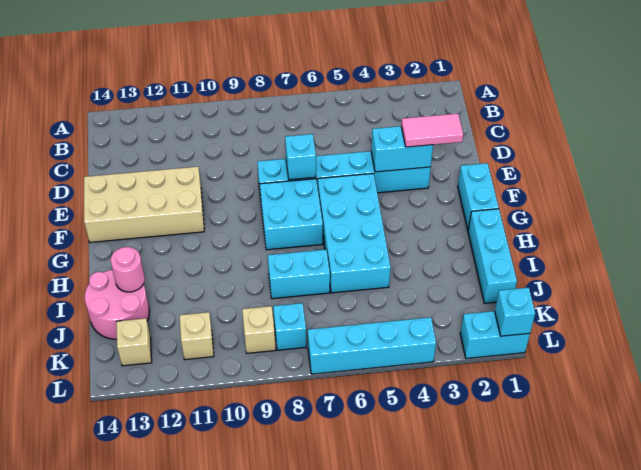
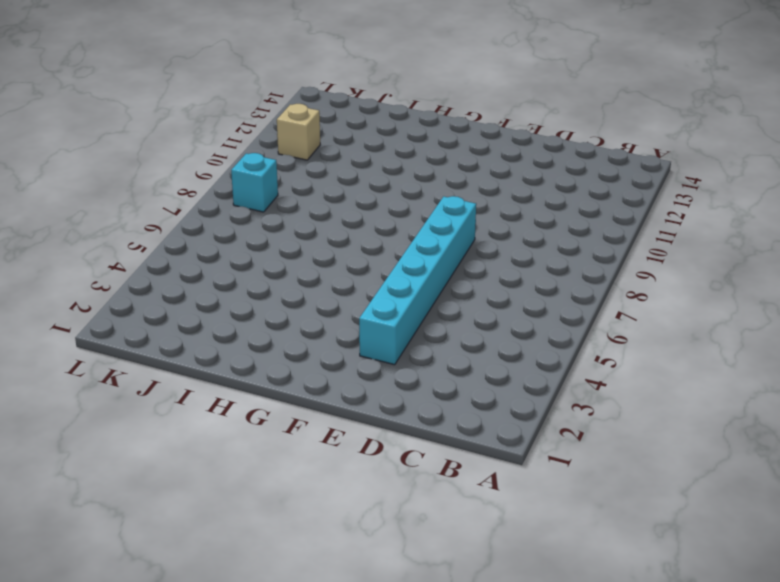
none -> tan 2x4 brick [84,167,204,242]
none -> cyan 1x2 brick [458,163,499,230]
none -> cyan 2x4 brick [318,173,391,293]

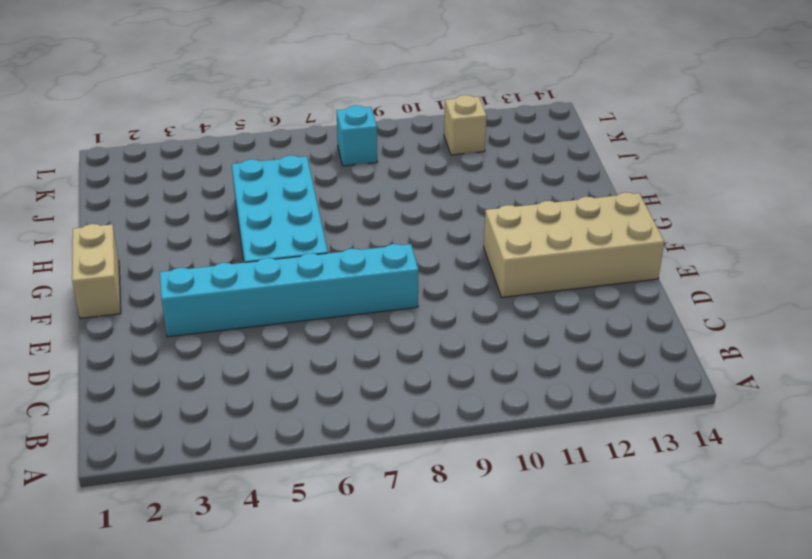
tan 1x2 brick [72,224,121,318] -> cyan 1x2 brick [458,163,499,230]
none -> cyan 2x2 brick [260,179,323,250]
none -> cyan 1x3 brick [468,209,517,303]
none -> cyan 1x2 brick [268,250,330,299]

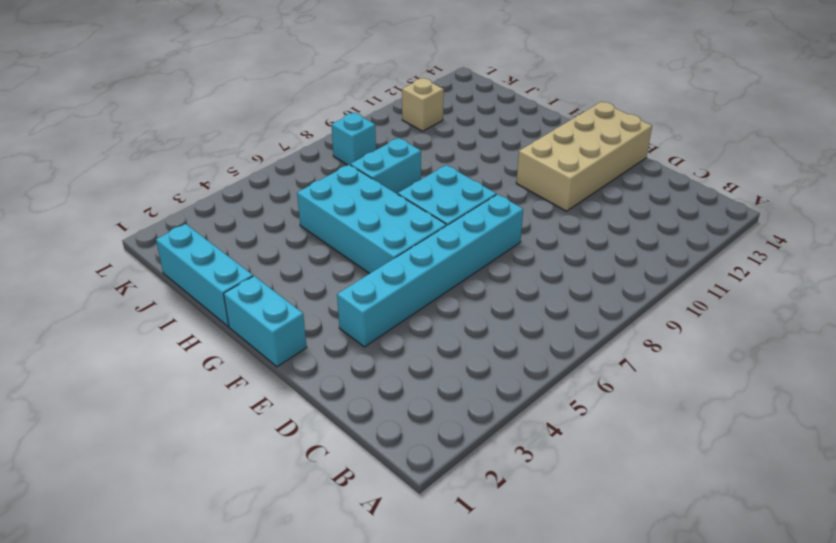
none -> pink 2x2 round brick [85,270,149,339]
none -> tan 1x1 brick [242,306,276,353]
none -> tan 1x1 brick [116,318,152,366]

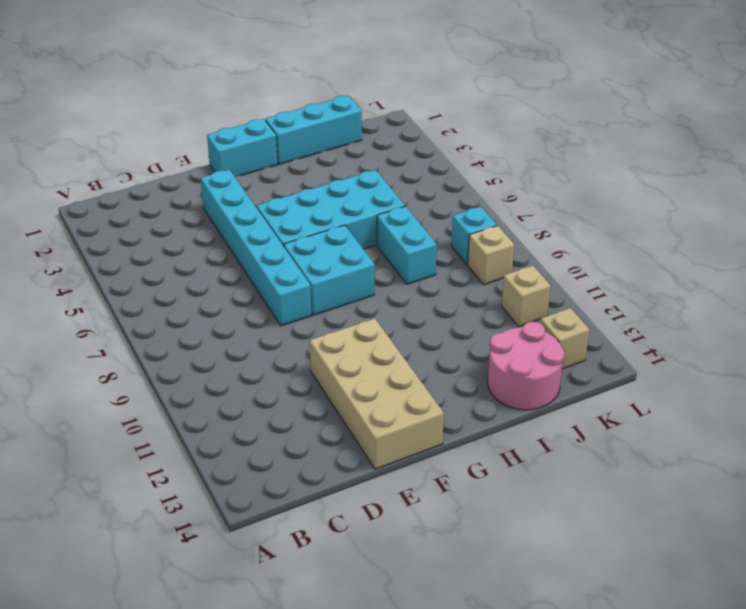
none -> cyan 1x2 brick [460,311,530,359]
none -> cyan 1x4 brick [308,317,436,374]
none -> cyan 1x2 brick [371,126,433,172]

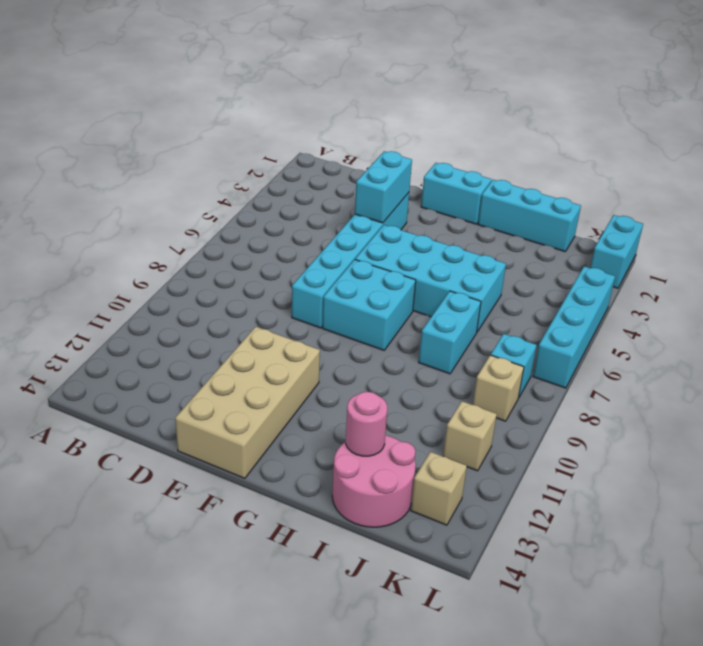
none -> cyan 1x1 brick [285,134,316,180]
none -> cyan 1x1 brick [495,288,535,336]
none -> pink 1x2 tile [401,114,463,147]

